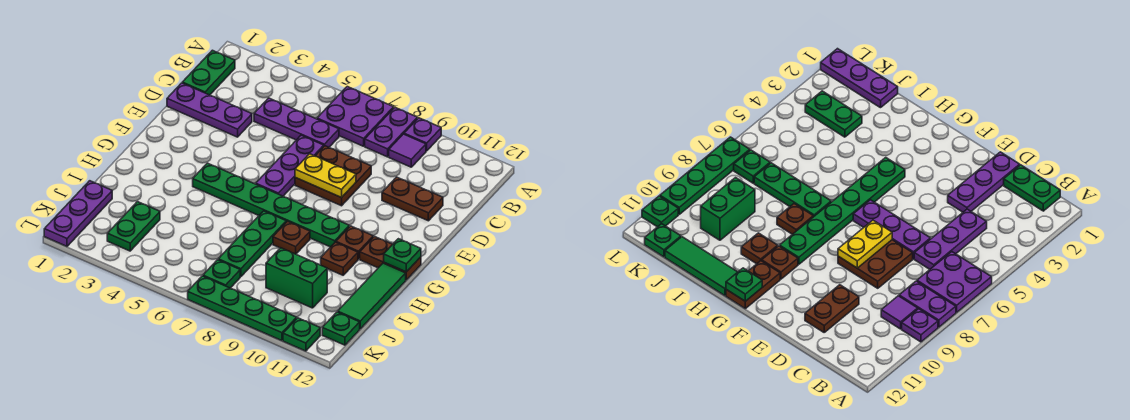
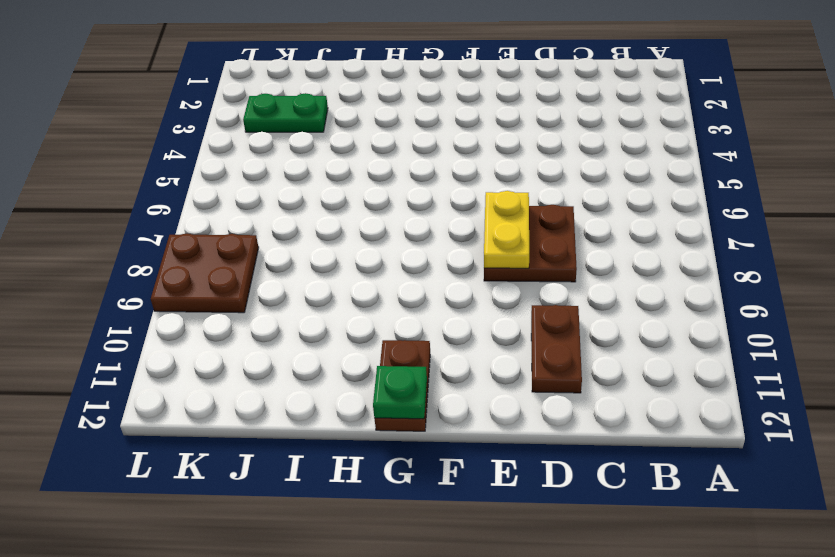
brown 2x2 plate [151,233,259,313] -> green 1x4 plate [188,276,297,341]
none -> purple 2x2 plate [317,87,394,146]
none -> purple 1x2 plate [365,108,417,157]
none -> purple 1x1 plate [404,118,441,151]

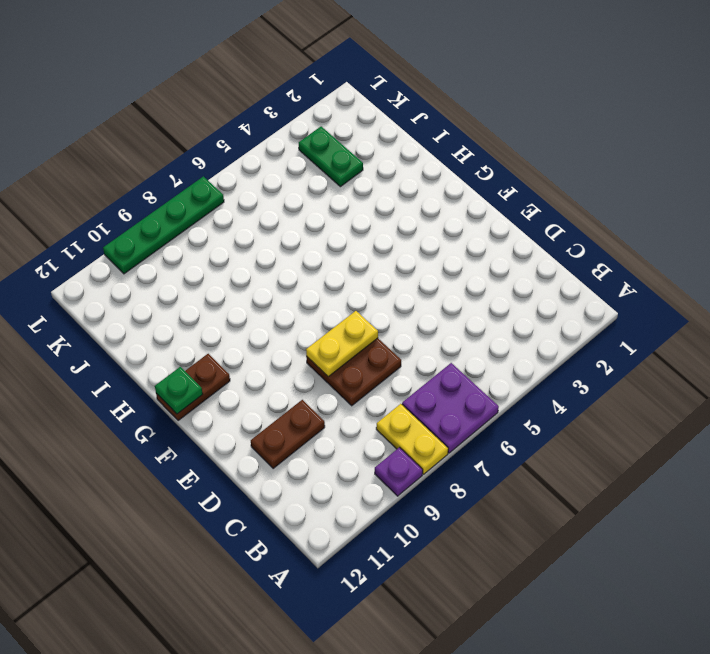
yellow 1x2 plate [376,404,448,474] -> purple 1x2 plate [365,108,417,157]
none -> green 1x2 plate [182,50,235,95]
none -> purple 1x1 tile [389,134,426,167]
none -> purple 1x3 plate [254,98,339,147]

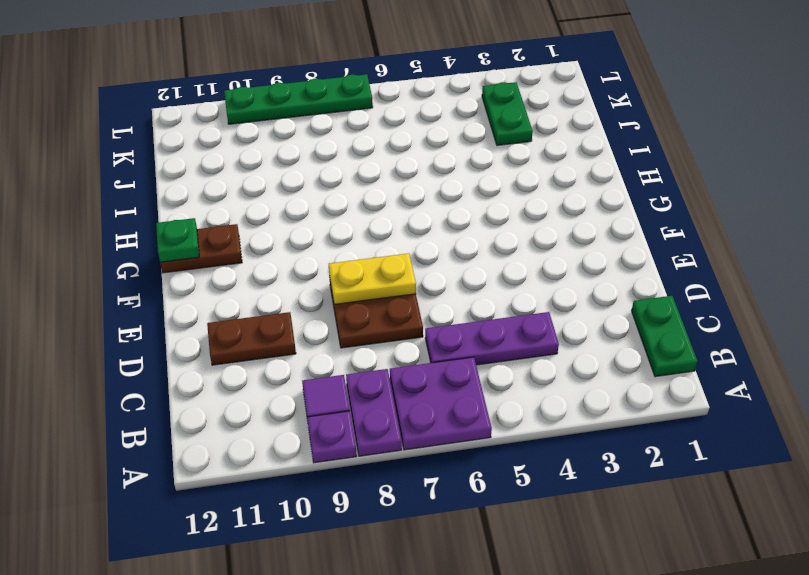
none -> purple 1x3 plate [167,83,252,137]
none -> purple 1x3 plate [256,135,324,196]
none -> green 1x6 plate [193,163,349,247]

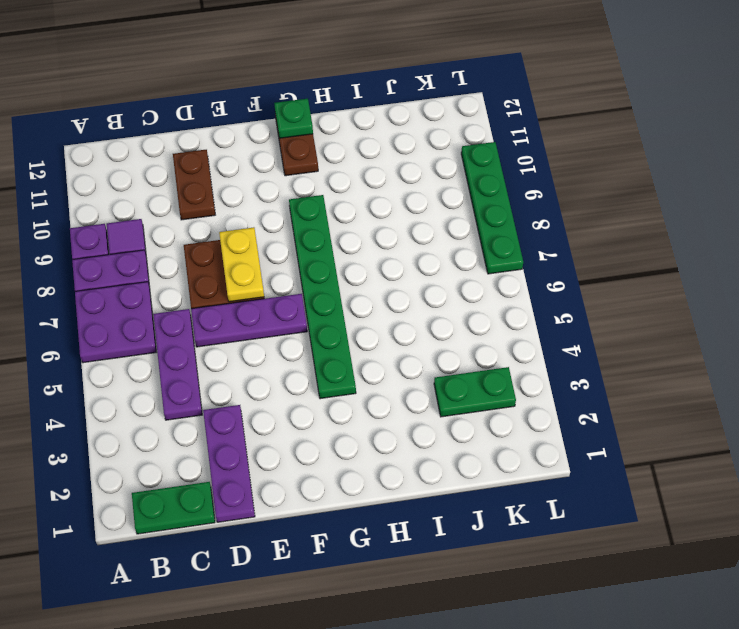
none -> brown 1x1 plate [336,226,373,259]
none -> green 1x3 plate [218,211,286,277]
none -> brown 1x1 plate [273,221,310,254]

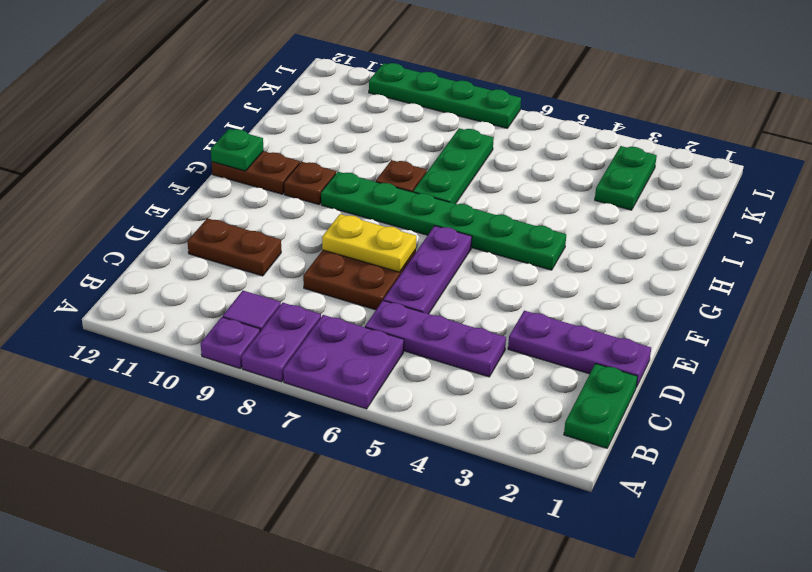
none -> brown 1x1 plate [321,242,358,275]
none -> green 1x3 tile [338,263,406,329]
none -> purple 1x3 plate [44,181,112,246]

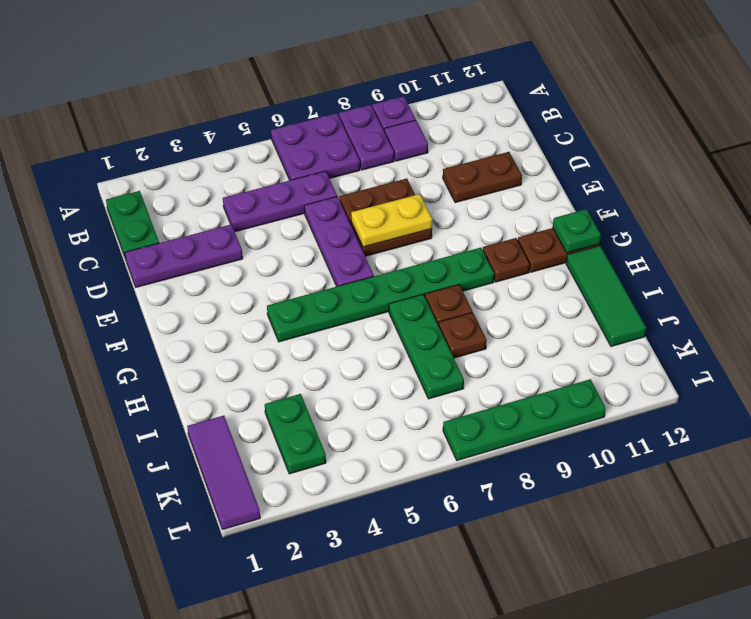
brown 1x1 plate [439,313,487,358] -> brown 1x1 plate moved to [321,242,358,275]
purple 1x3 tile [187,416,260,530] -> purple 1x3 plate [44,181,112,246]
none -> green 1x2 brick [266,248,327,308]
none -> green 1x1 plate [203,260,240,288]
none -> green 1x1 plate [322,312,360,345]

